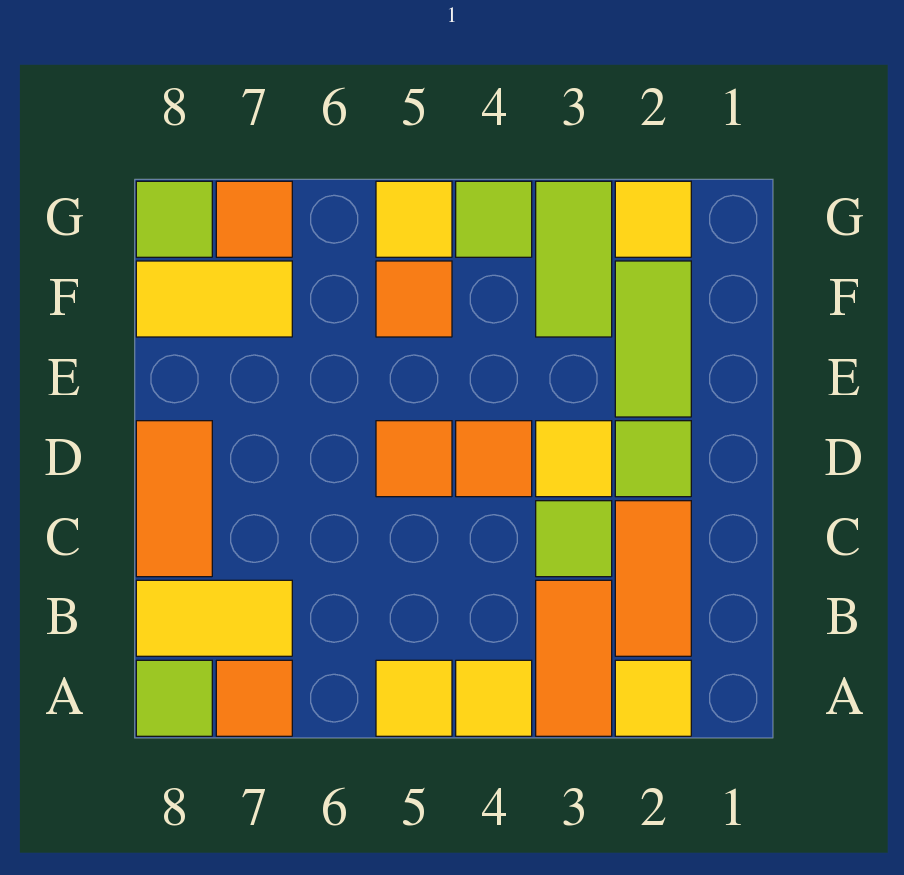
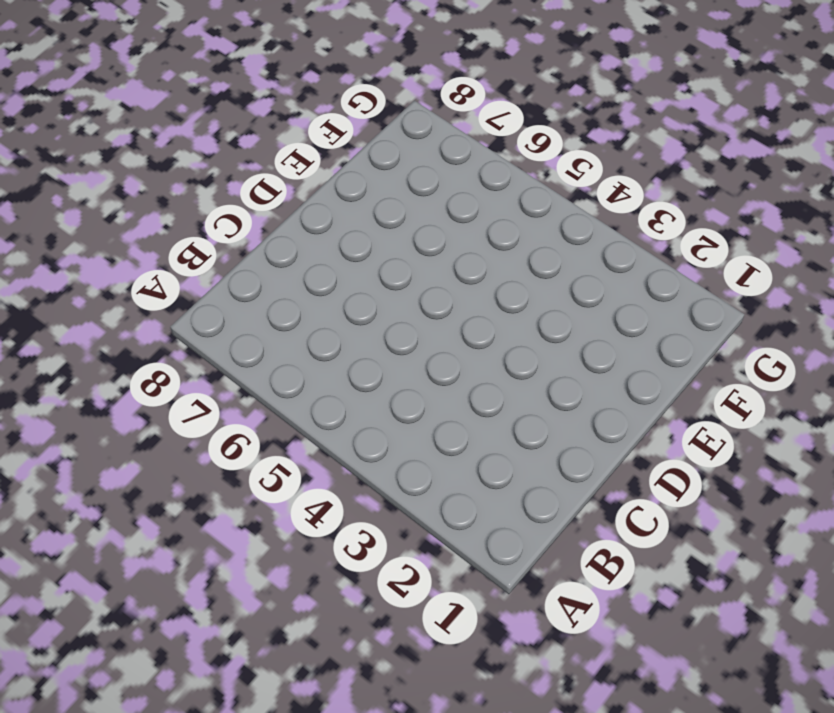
none -> yellow 1x1 tile [615,660,691,736]
none -> orange 1x2 tile [536,580,612,736]
none -> yellow 1x1 tile [456,660,532,736]

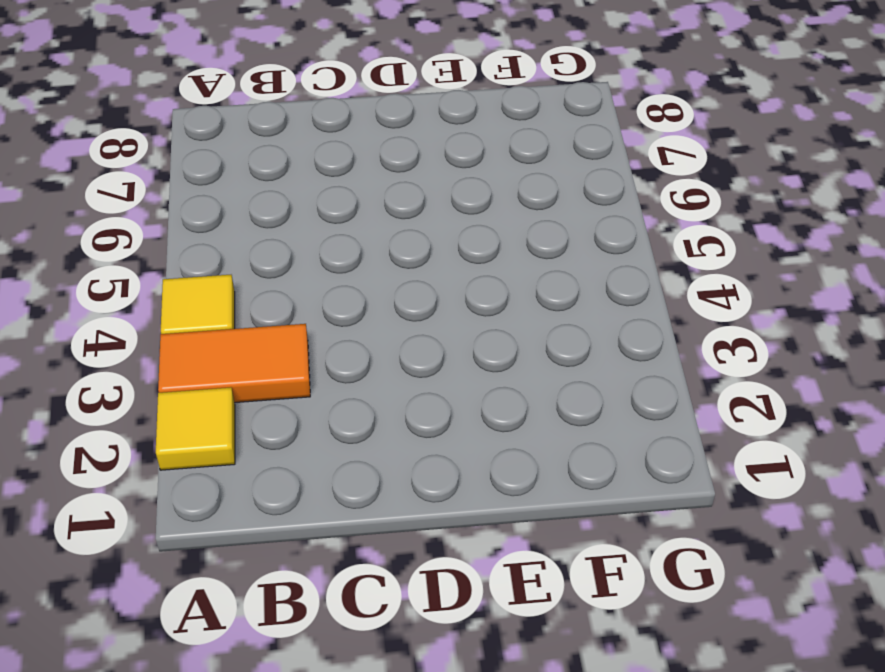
none -> yellow 1x1 tile [376,660,452,736]
none -> orange 1x1 tile [216,660,292,736]
none -> lime 1x1 tile [136,660,212,736]

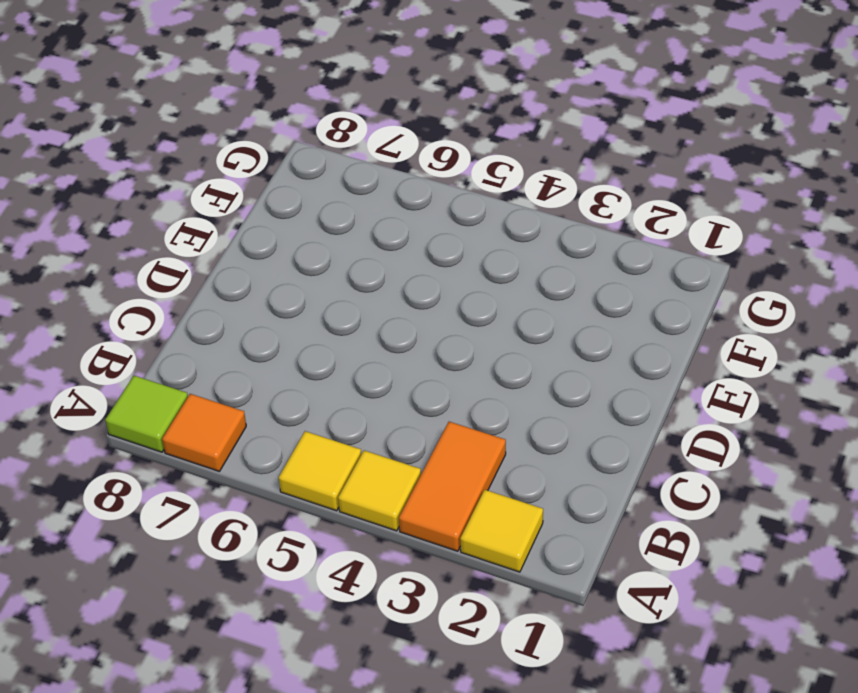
none -> orange 1x2 tile [615,501,691,656]
none -> yellow 1x2 tile [136,580,292,656]
none -> lime 1x1 tile [536,501,612,577]

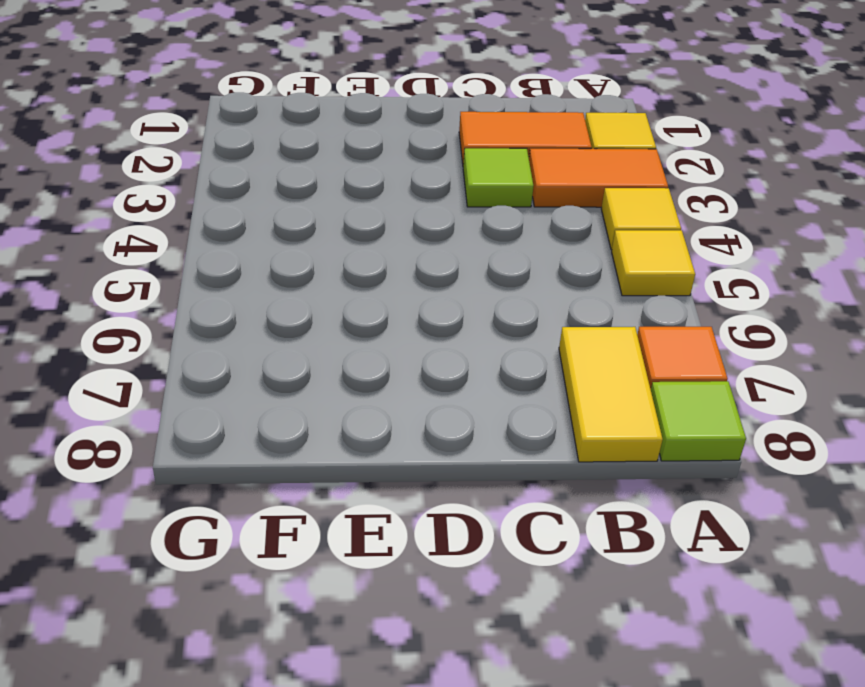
none -> orange 1x2 tile [136,421,212,577]
none -> lime 1x1 tile [615,421,691,497]
none -> yellow 1x1 tile [536,421,612,497]

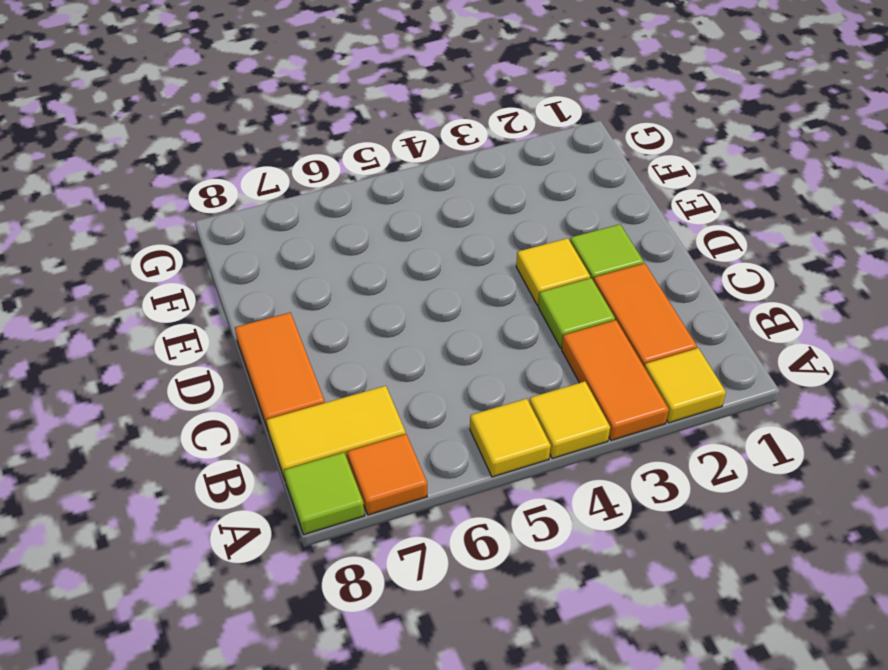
none -> orange 1x1 tile [456,421,532,497]
none -> orange 1x1 tile [376,421,452,497]
none -> lime 1x2 tile [615,261,691,417]

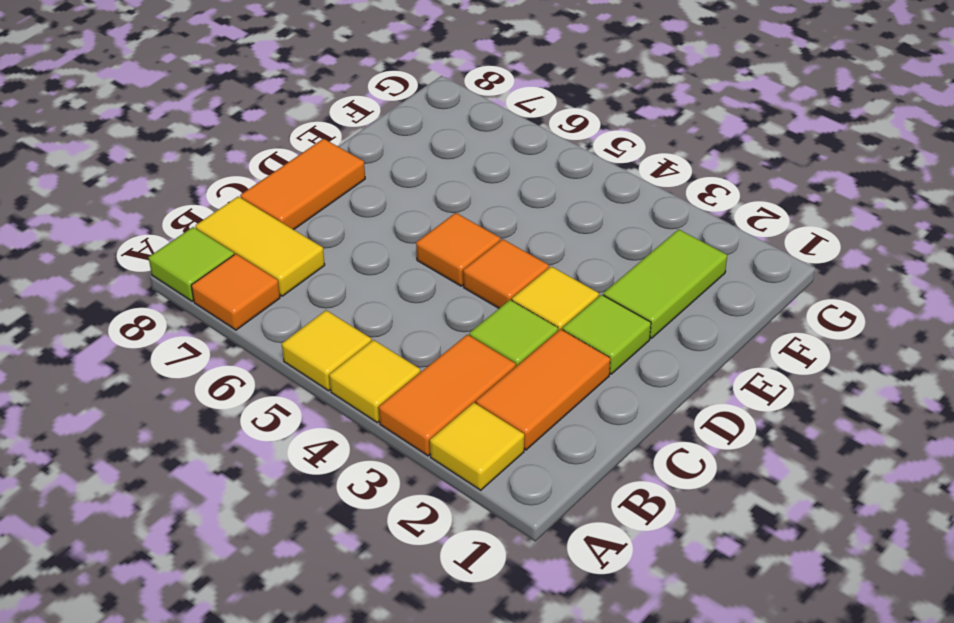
none -> lime 1x2 tile [536,181,612,337]
none -> orange 1x1 tile [376,261,452,337]
none -> yellow 1x2 tile [136,261,292,337]

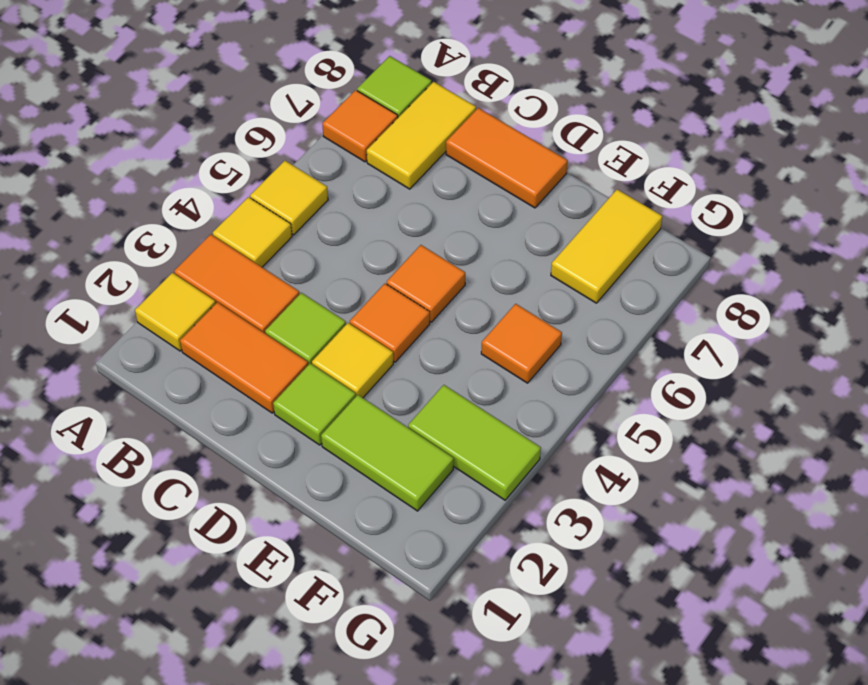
none -> yellow 1x1 tile [615,181,691,257]
none -> lime 1x1 tile [456,181,532,257]
none -> yellow 1x1 tile [376,181,452,257]

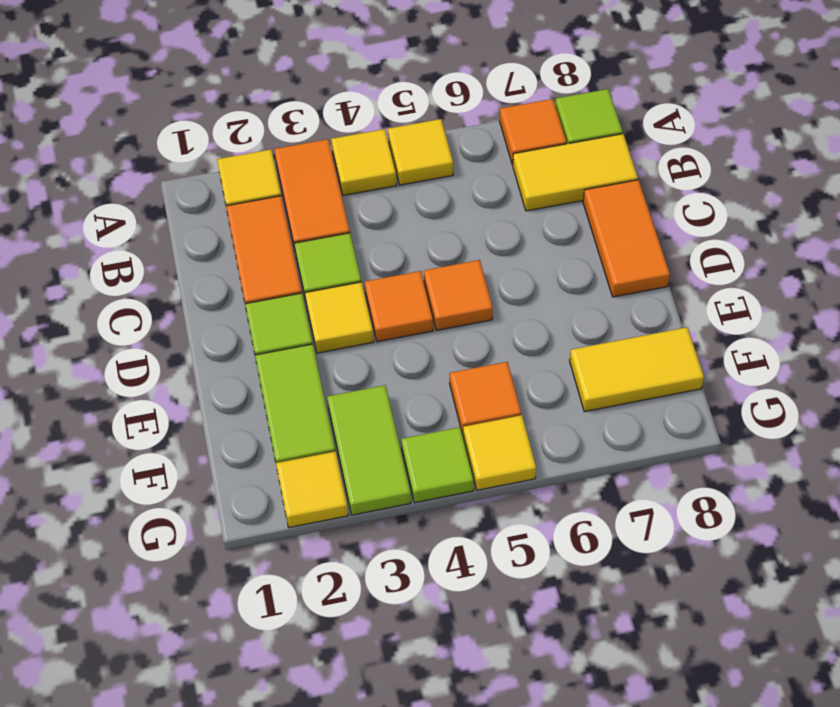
none -> orange 1x1 tile [216,181,292,257]
none -> lime 1x1 tile [136,181,212,257]

